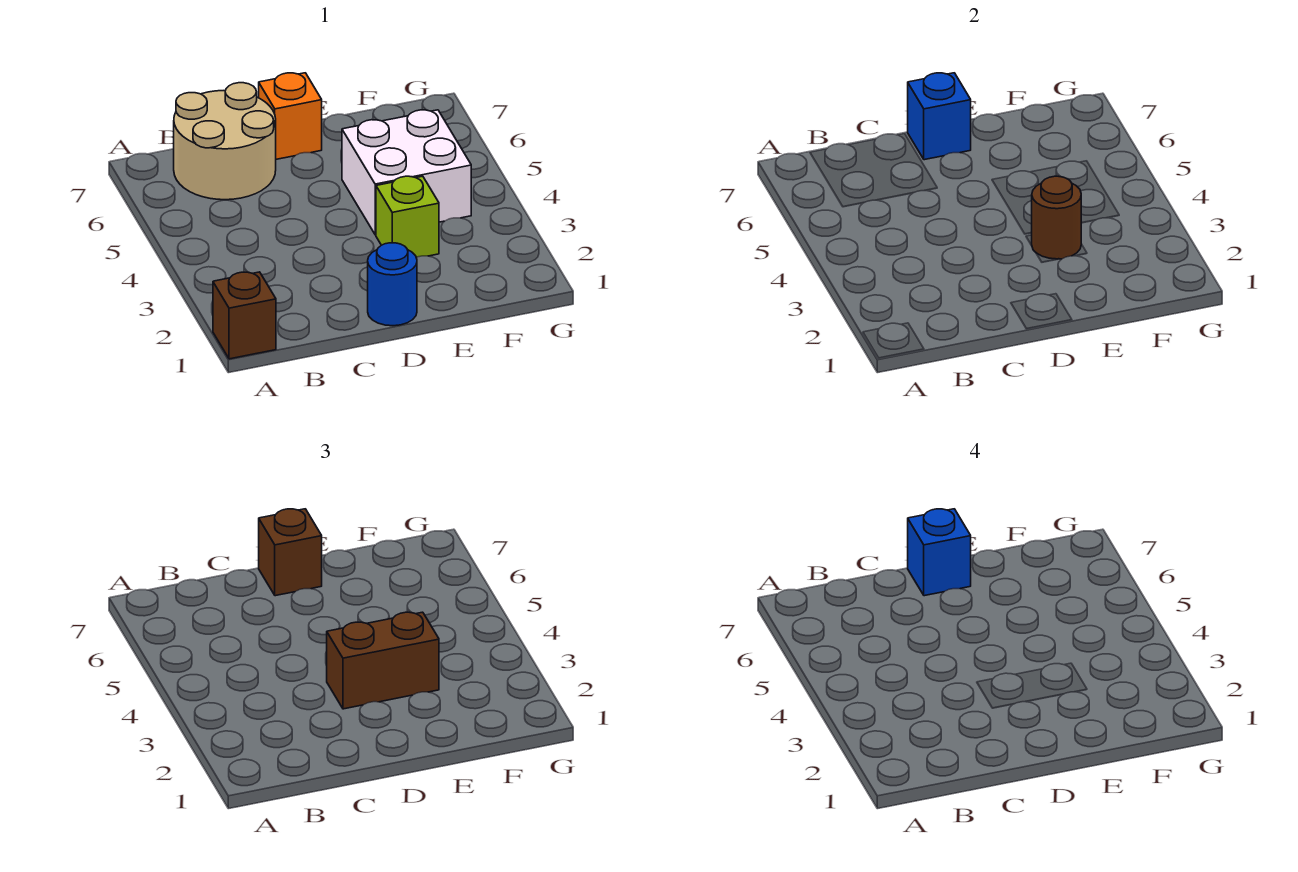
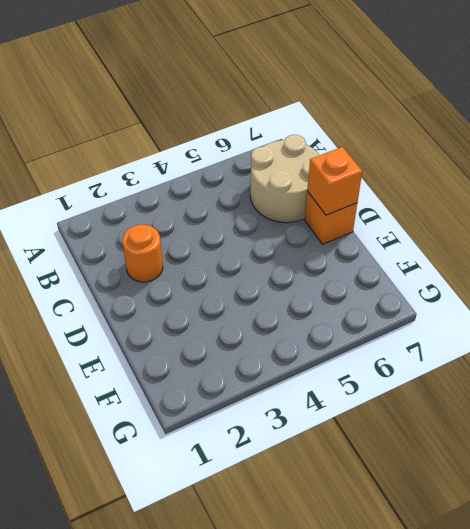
orange 1x1 round brick [122,224,163,282] -> none
orange 1x1 brick [307,147,362,215] -> blue 1x1 brick [908,73,971,160]
none -> brown 1x1 brick [213,272,276,359]
none -> blue 1x1 round brick [368,243,417,326]

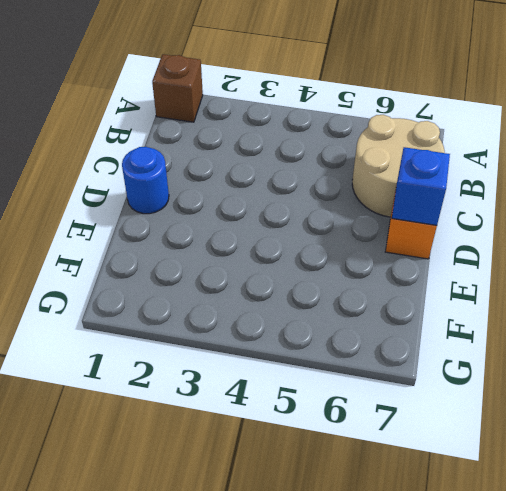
none -> lime 1x1 brick [376,176,439,257]
none -> white 2x2 brick [342,110,471,235]

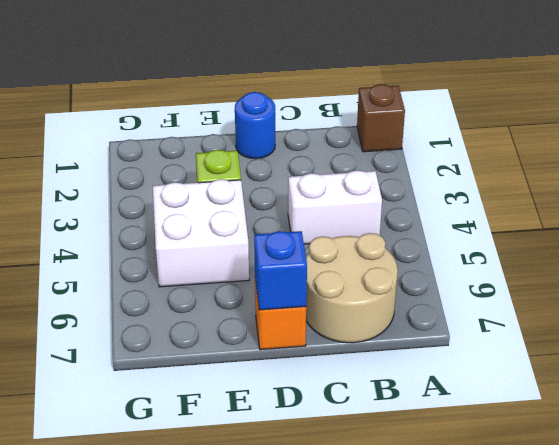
white 1x2 brick [288,170,382,244] -> none
none -> brown 1x1 round brick [1032,176,1081,259]
none -> brown 1x2 brick [327,612,439,709]

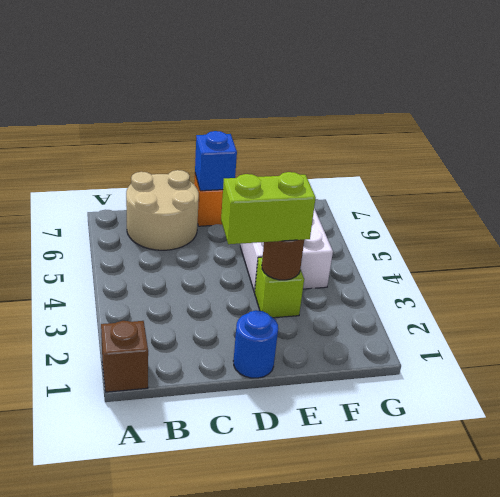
lime 1x2 brick [221,172,316,244] -> brown 1x2 brick [327,612,439,709]
none -> brown 1x1 brick [259,509,322,596]
none -> blue 1x1 brick [908,509,971,596]

